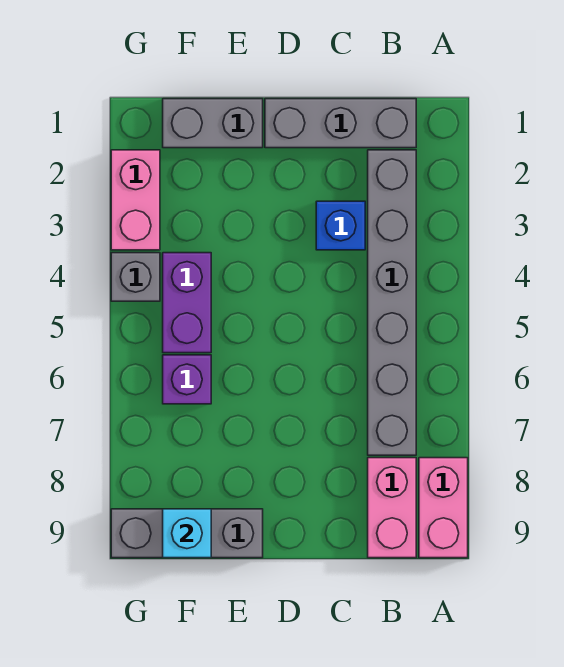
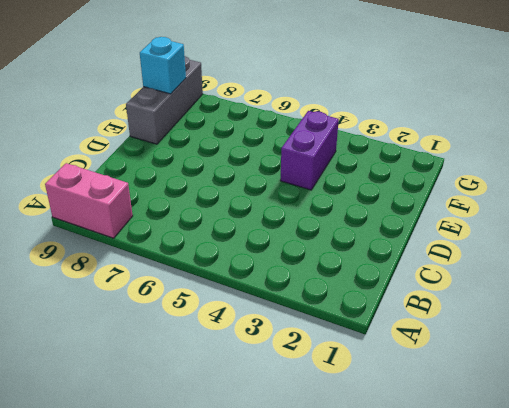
purple 1x2 brick [280,111,339,190] -> purple 1x2 brick turned to [163,253,211,353]
none -> grey 1x3 brick [265,99,416,148]
none -> grey 1x6 brick [368,150,416,455]
none -> pink 1x2 brick [368,458,416,558]

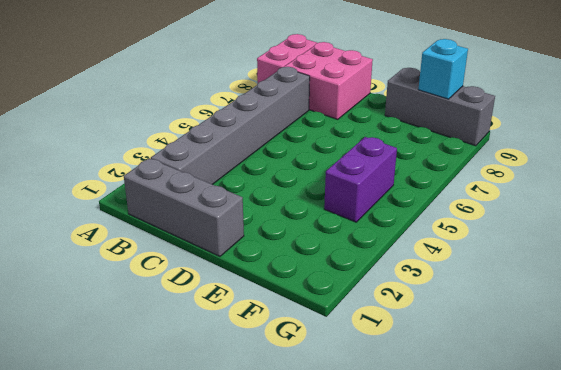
pink 2x2 brick [284,42,373,119] -> pink 1x2 brick [368,458,416,558]
none -> blue 1x1 brick [316,201,365,250]
none -> grey 1x2 brick [163,99,263,148]
none -> purple 1x1 brick [163,355,211,404]

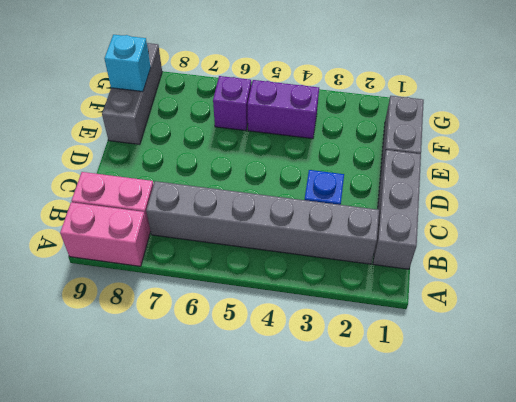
none -> pink 1x2 brick [111,150,160,250]
none -> grey 1x1 brick [111,253,160,301]

